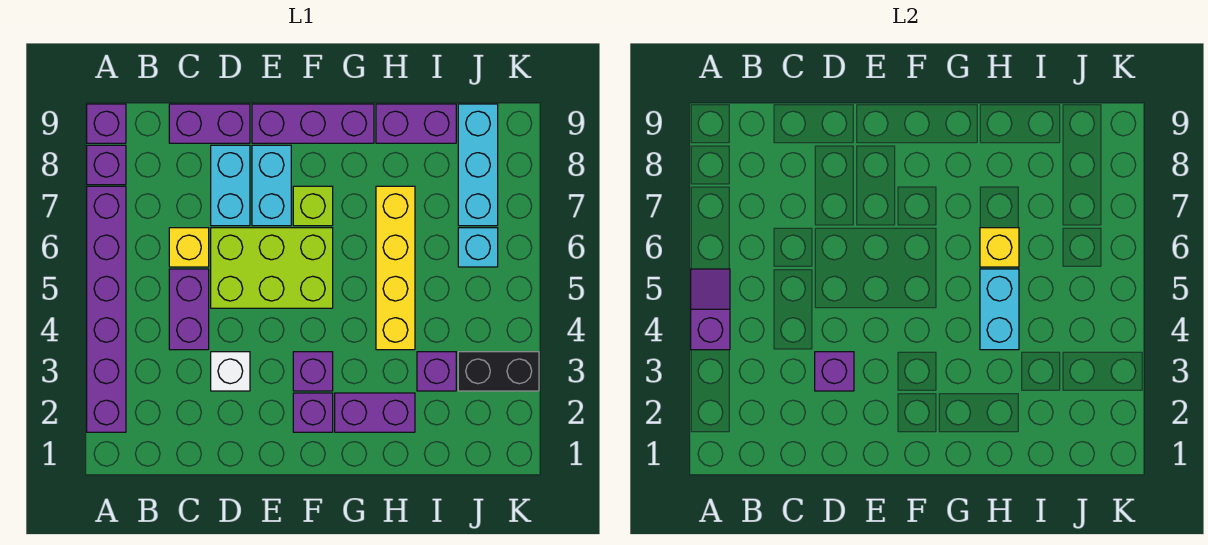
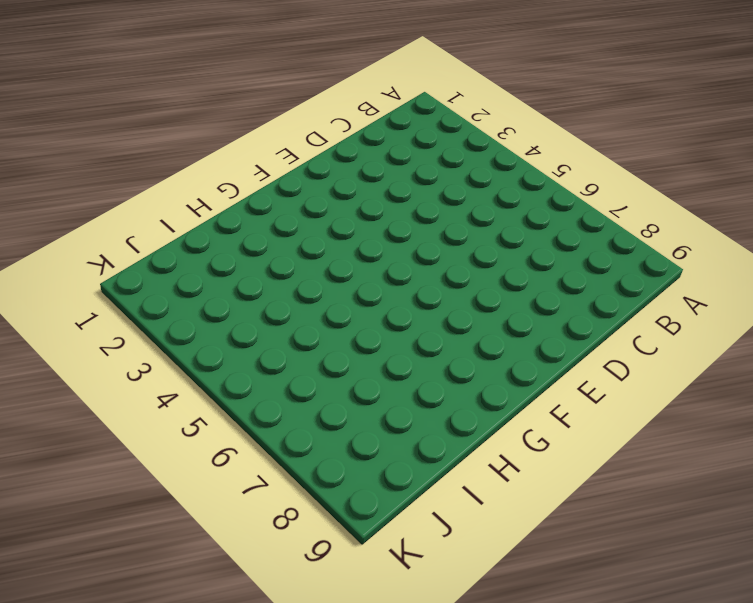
none -> purple 1x6 brick [87,186,126,432]
none -> purple 1x1 brick [87,145,126,185]
none -> purple 1x1 brick [87,104,126,143]

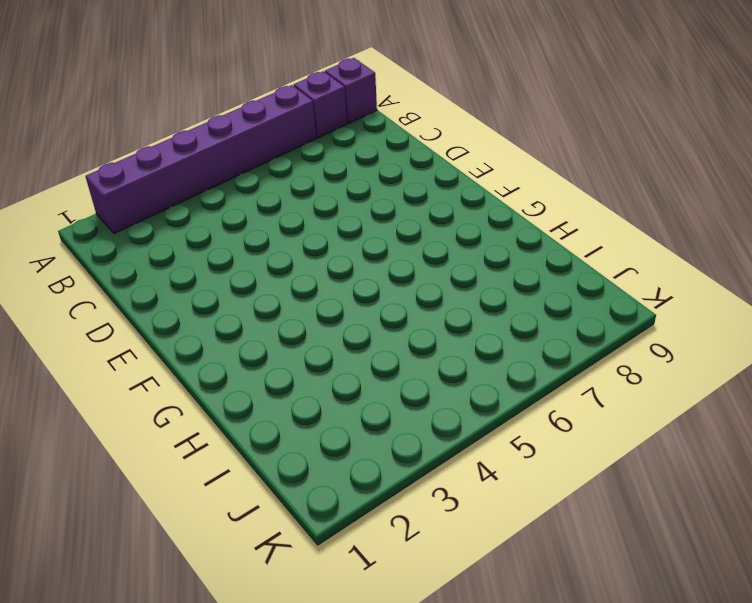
none -> purple 1x2 brick [169,269,209,350]
none -> yellow 1x1 brick [169,228,209,267]
none -> purple 1x2 brick [169,104,250,143]

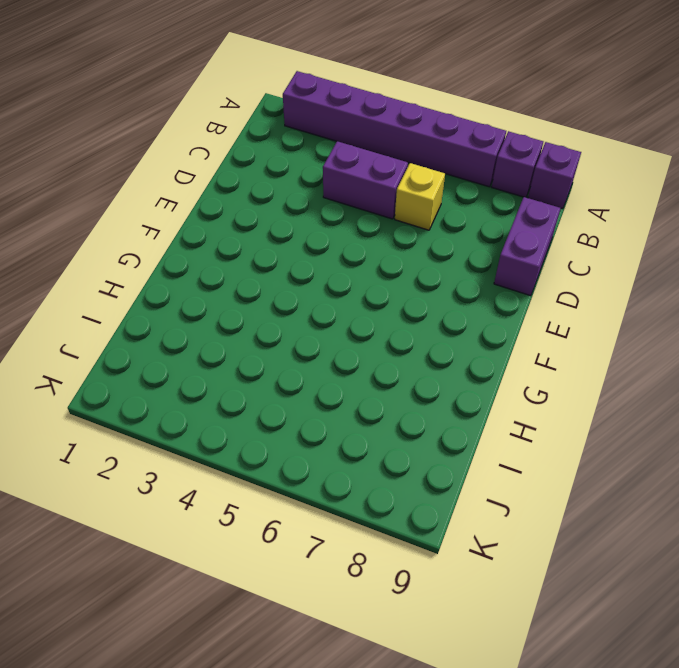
none -> white 1x1 brick [211,352,250,391]
none -> lime 2x3 brick [211,228,333,308]
none -> cyan 1x2 brick [211,145,250,226]

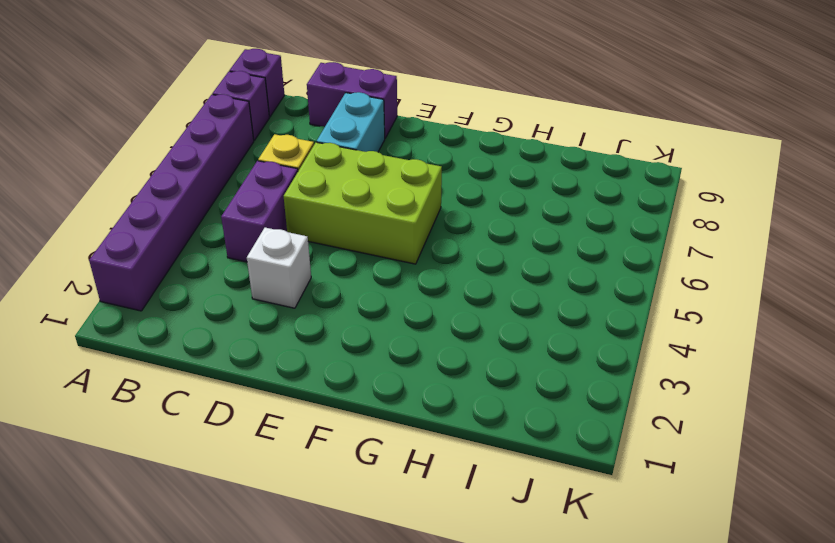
none -> cyan 1x2 brick [252,145,291,226]
none -> purple 1x3 brick [252,104,374,143]
none -> purple 1x1 brick [293,393,333,432]

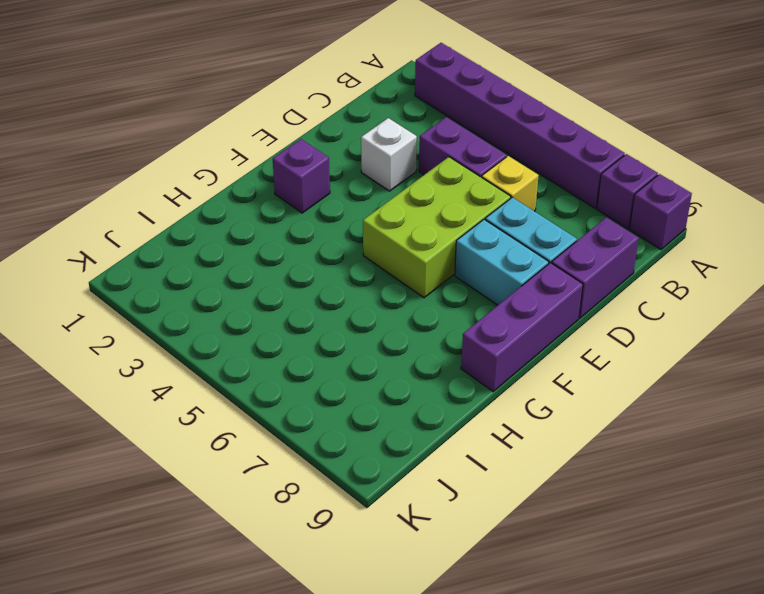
none -> purple 1x1 brick [293,352,333,391]
none -> lime 1x1 brick [293,186,333,226]
none -> purple 1x2 brick [335,393,415,432]

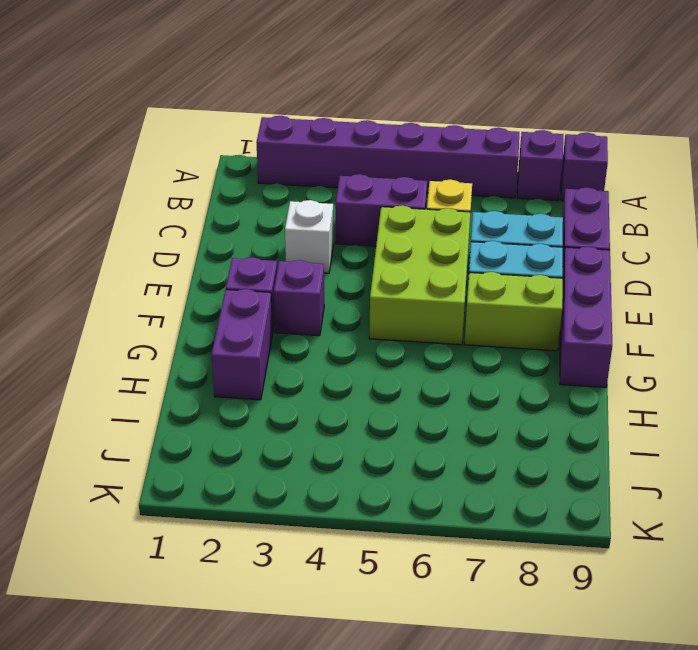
lime 1x2 brick [464,272,563,351] -> lime 1x1 brick [293,186,333,226]
none -> yellow 1x4 brick [376,186,415,350]
none -> purple 1x2 brick [376,104,456,143]
none -> purple 1x1 brick [417,352,456,391]

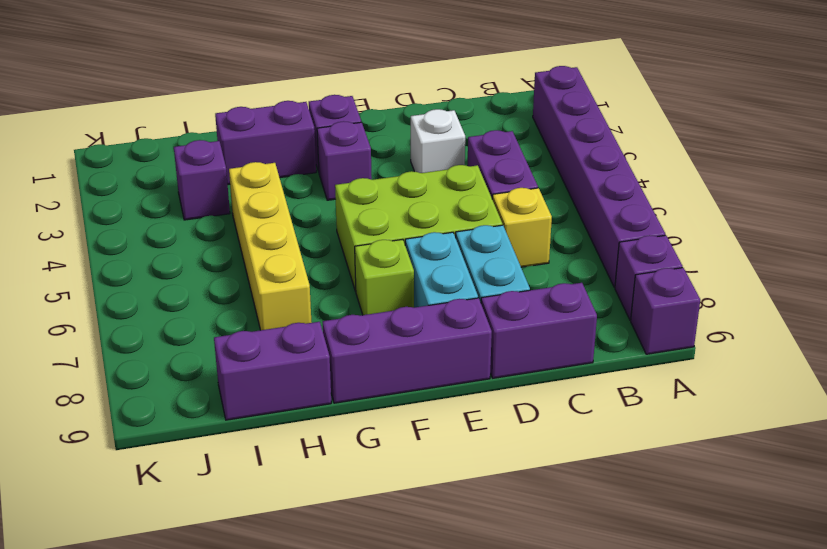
none -> black 1x2 brick [458,352,539,391]
none -> cyan 1x1 brick [458,228,498,267]
none -> cyan 1x3 brick [458,104,498,226]

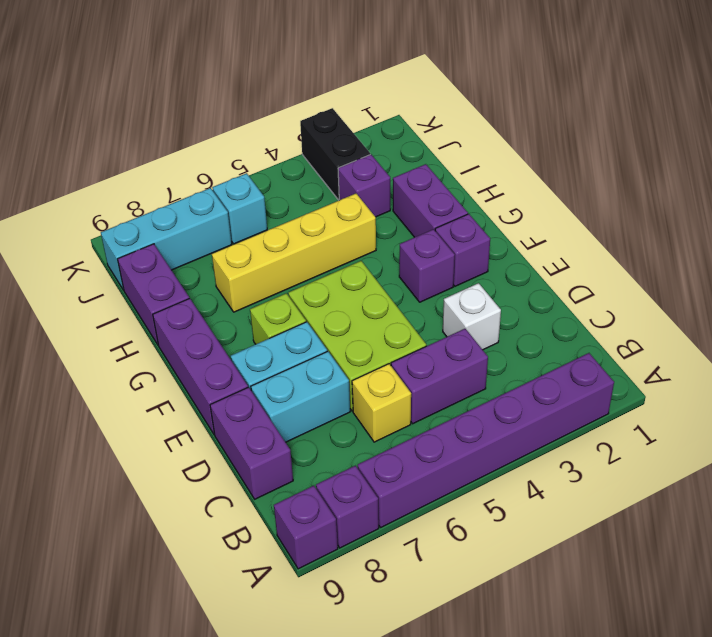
none -> purple 1x2 slope [691,269,730,350]
none -> purple 1x1 brick [815,352,854,391]
none -> cyan 1x2 brick [980,269,1019,350]

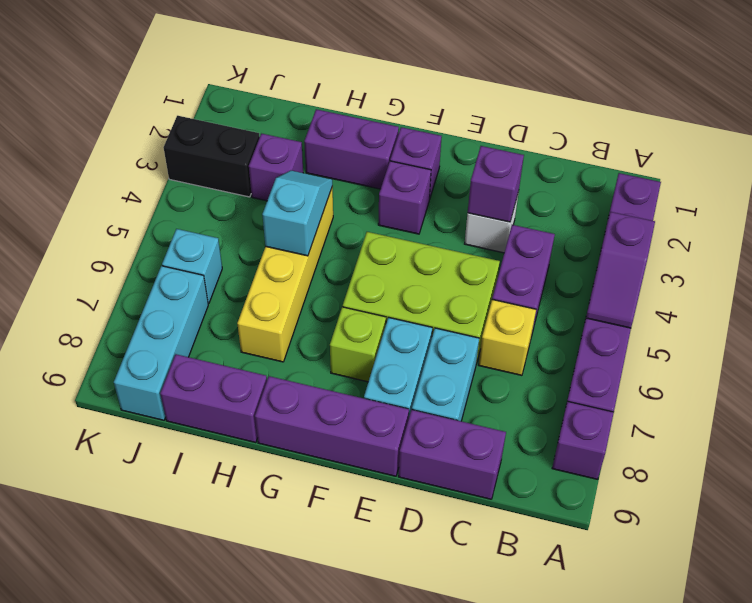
cyan 1x2 slope [262,170,332,256] -> cyan 1x2 brick [980,269,1019,350]
none -> purple 1x1 brick [87,104,126,143]
none -> yellow 1x1 brick [980,228,1019,267]

